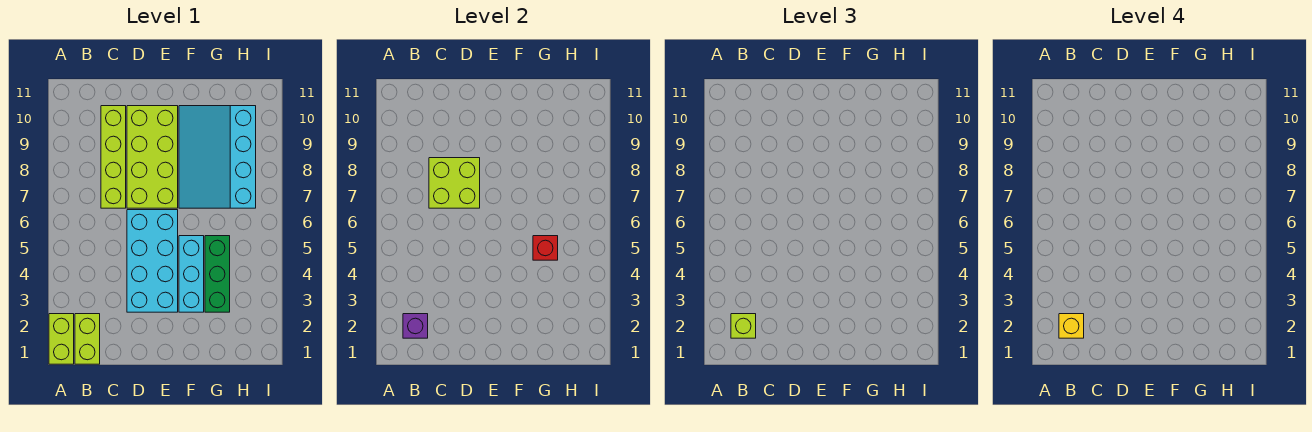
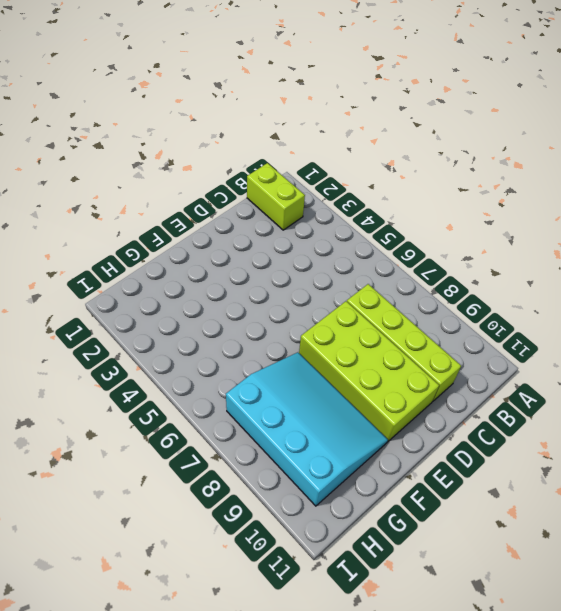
none -> lime 1x2 brick [49,314,74,364]
none -> cyan 2x4 brick [127,210,178,312]
none -> cyan 1x3 brick [179,236,204,312]

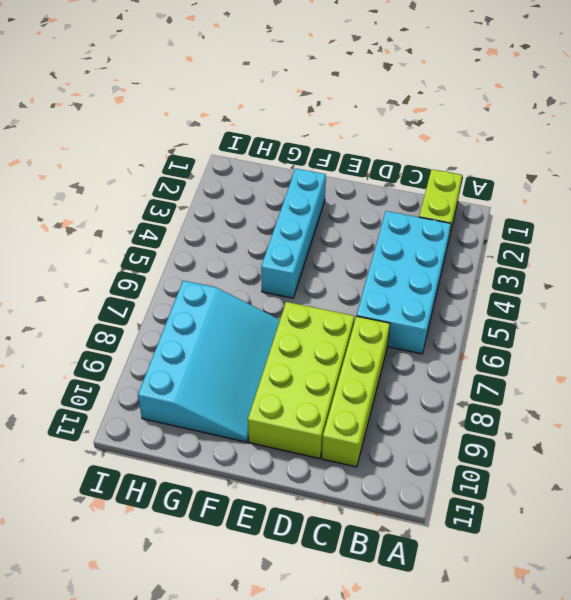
cyan 2x4 brick [357,211,451,354] -> cyan 2x4 brick moved to [127,210,178,312]
cyan 1x4 brick [261,169,326,298] -> cyan 1x3 brick [179,236,204,312]
none -> lime 1x2 brick [49,314,74,364]
none -> green 1x3 brick [205,236,230,312]
none -> purple 1x1 brick [403,314,428,338]

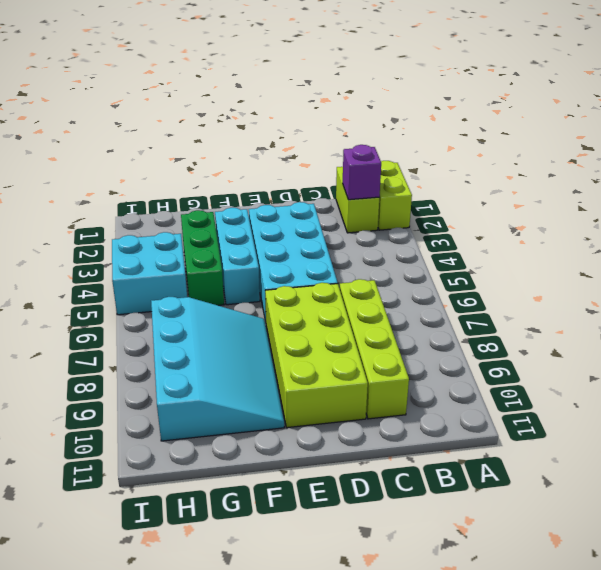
cyan 2x2 brick [112,232,187,315] -> none
none -> lime 2x2 brick [429,158,480,208]
none -> red 1x1 brick [533,236,558,260]
none -> lime 1x1 brick [731,314,756,338]

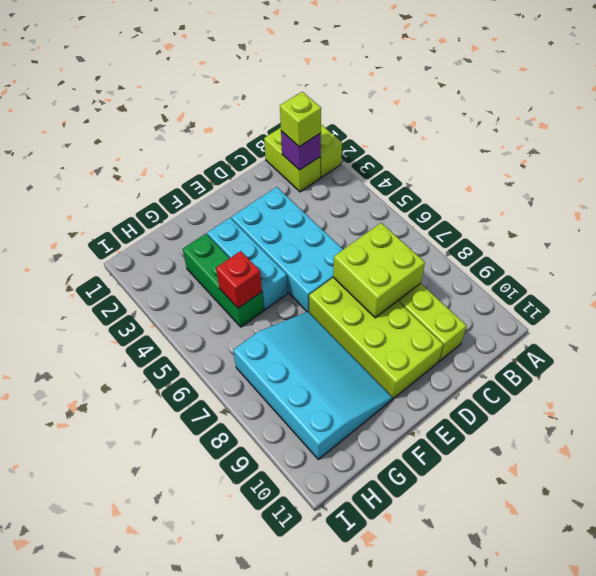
none -> yellow 1x1 brick [1059,314,1084,338]

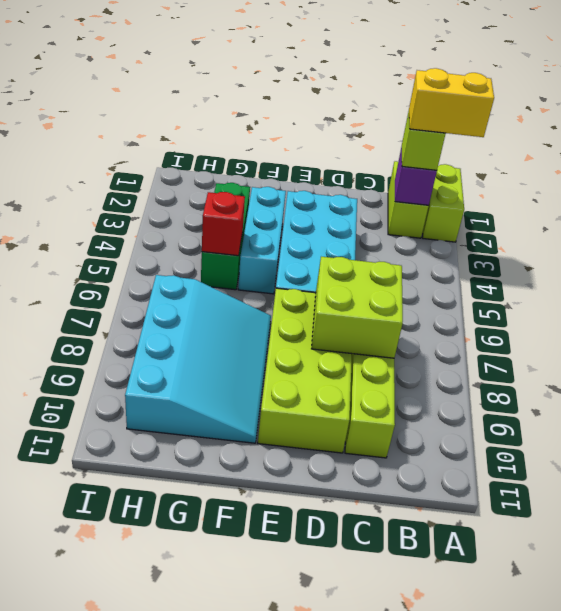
yellow 1x2 brick [409,68,494,137] -> yellow 1x1 brick [1059,314,1084,338]

